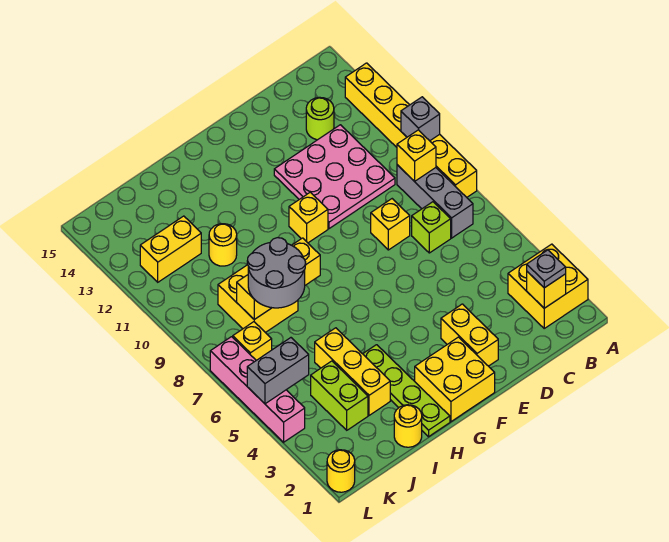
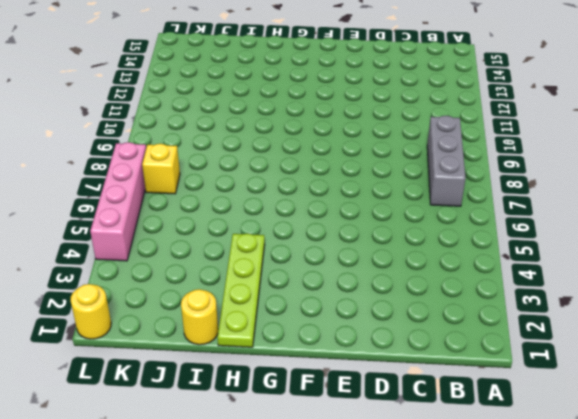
none -> yellow 2x2 brick [508,244,588,328]
none -> yellow 1x6 brick [345,63,477,197]
none -> lime 1x1 brick [412,202,451,253]

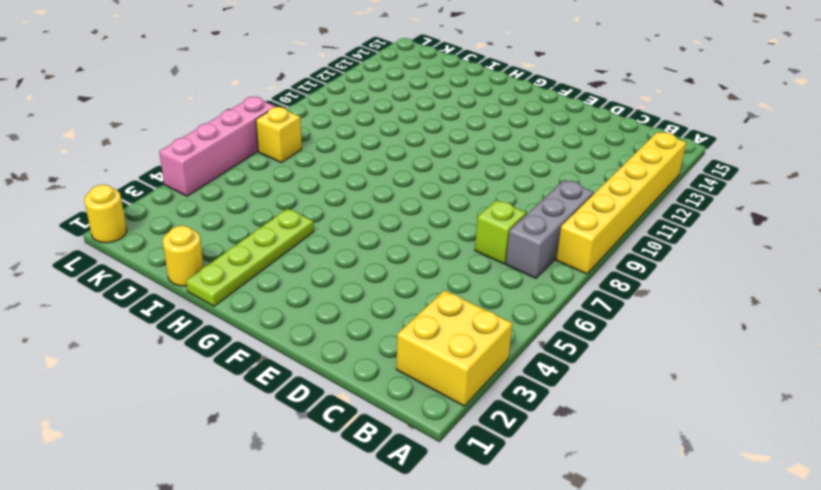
none -> pink 3x3 plate [274,125,395,229]
none -> lime 1x1 round brick [306,97,334,140]
none -> yellow 1x1 brick [371,199,410,250]

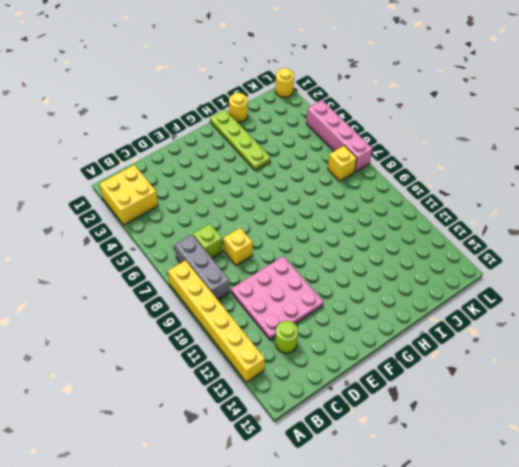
none -> yellow 1x2 brick [441,304,498,366]
none -> yellow 2x2 brick [415,337,495,422]
none -> yellow 1x1 brick [289,192,328,243]

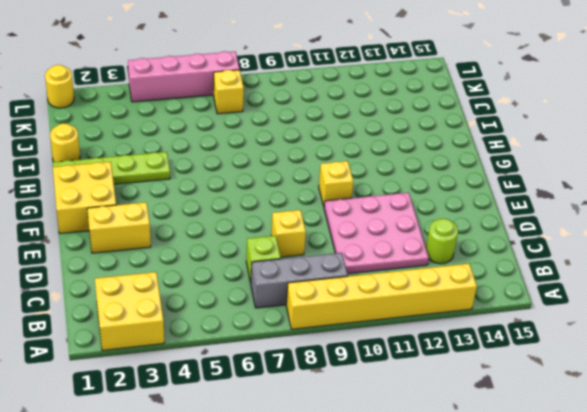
none -> yellow 1x3 brick [315,328,390,415]
none -> yellow 2x2 brick [218,265,298,333]
none -> yellow 1x1 round brick [209,224,237,266]

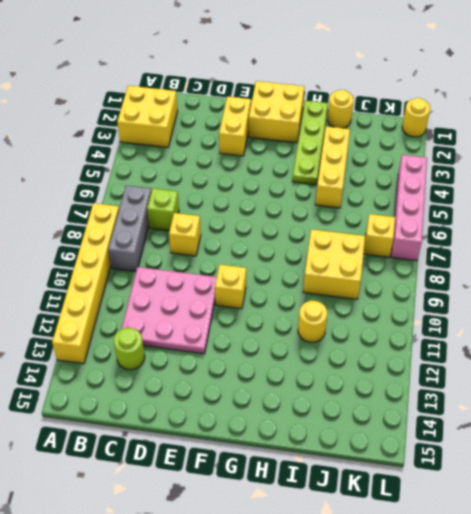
none -> lime 1x2 brick [311,361,368,430]
none -> yellow 1x2 brick [140,216,201,282]
none -> grey 1x1 brick [401,97,440,141]

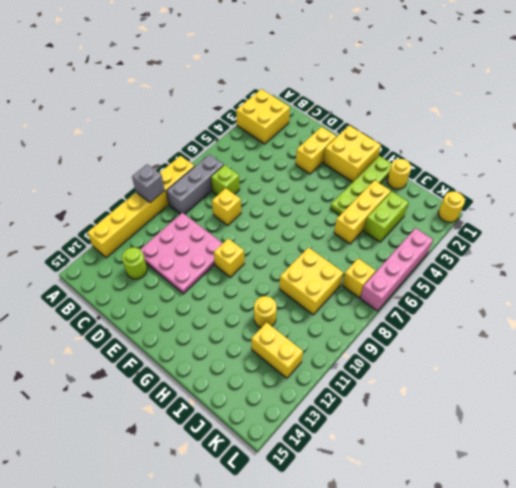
none -> yellow 1x1 brick [527,272,566,308]
none -> yellow 1x1 brick [397,130,436,181]
none -> yellow 1x3 brick [237,238,320,319]

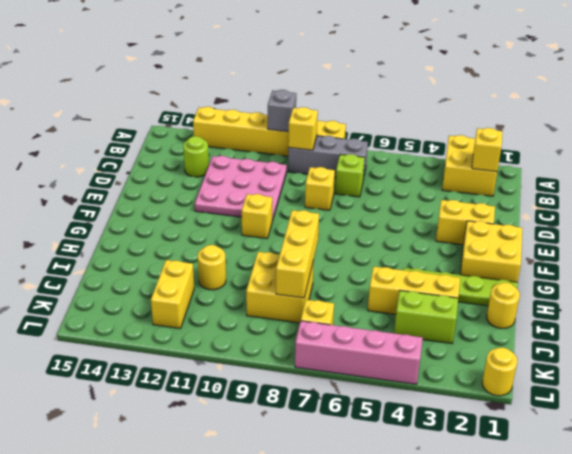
none -> grey 1x2 brick [247,338,309,404]
none -> grey 1x1 plate [527,250,566,288]
none -> grey 2x2 round brick [247,238,306,308]

